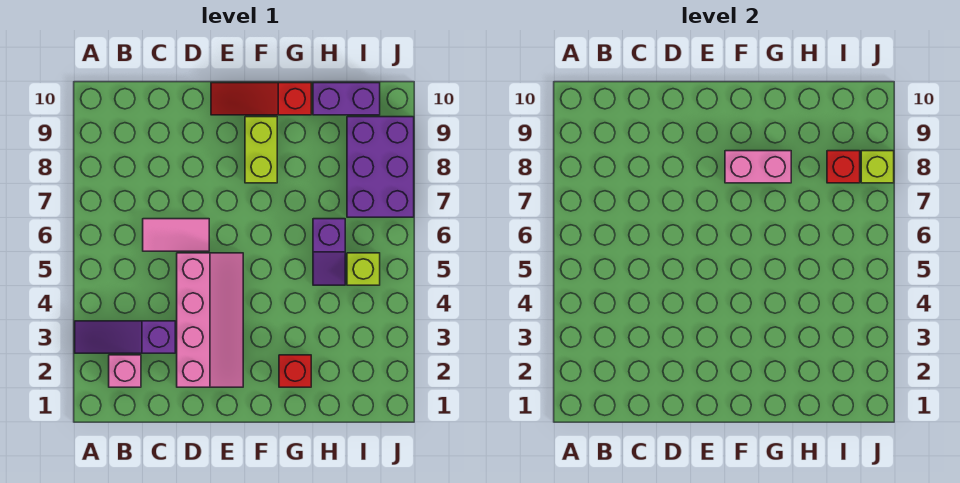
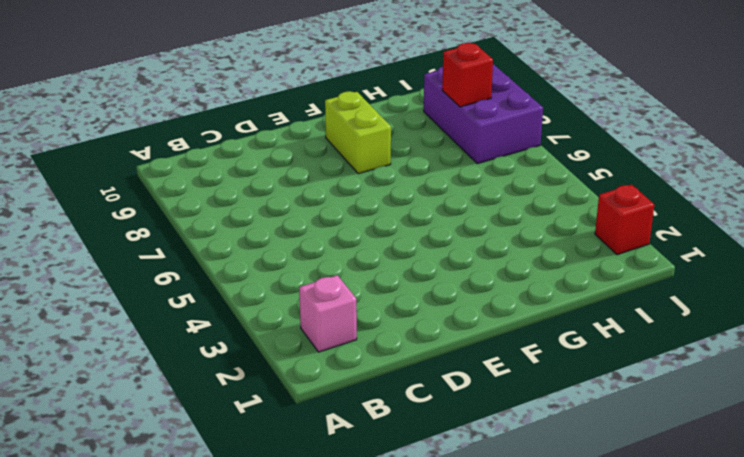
red 1x1 brick [595,185,654,255] -> red 1x1 brick moved to [279,355,311,387]
none -> purple 1x3 slope [75,321,175,353]
none -> pink 1x2 tile [143,219,209,251]
none -> pink 2x4 slope [177,253,243,387]

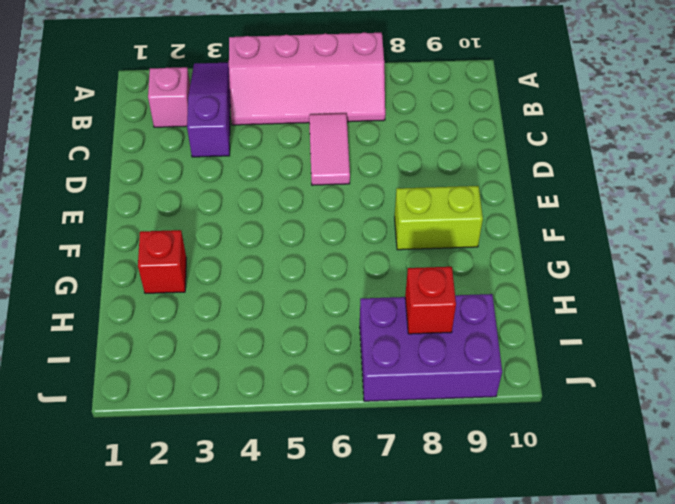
pink 2x4 slope [229,32,385,125] -> pink 2x4 slope moved to [177,253,243,387]
none -> red 1x3 slope [211,83,311,115]
none -> purple 1x2 slope [313,219,345,285]
none -> purple 1x2 brick [313,83,380,115]

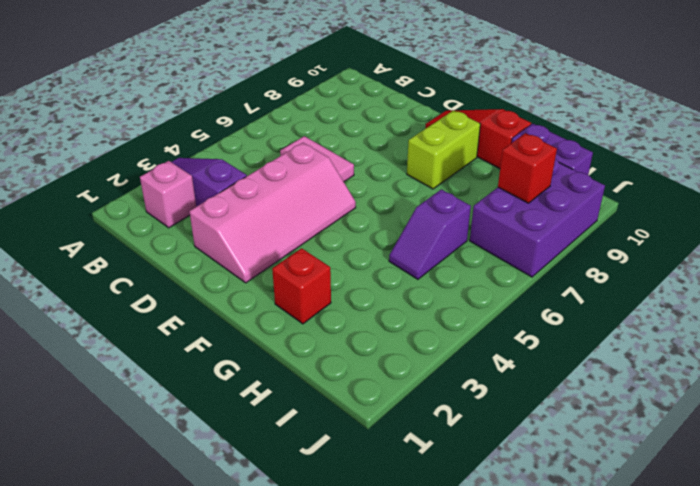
none -> lime 1x1 brick [347,253,380,285]
none -> pink 1x2 brick [725,151,791,183]
none -> lime 1x1 brick [861,151,894,183]

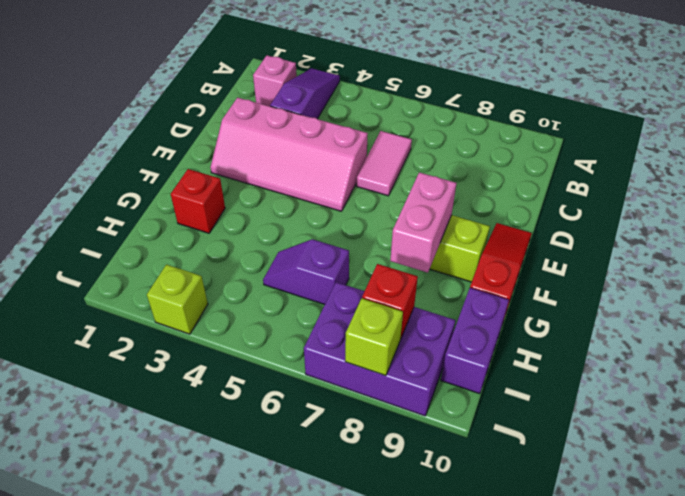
lime 1x1 brick [147,265,208,334] -> lime 1x1 brick moved to [347,253,380,285]

